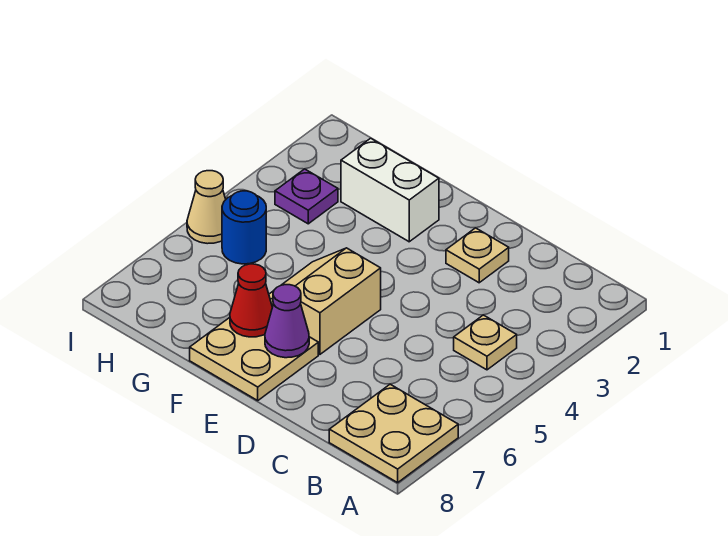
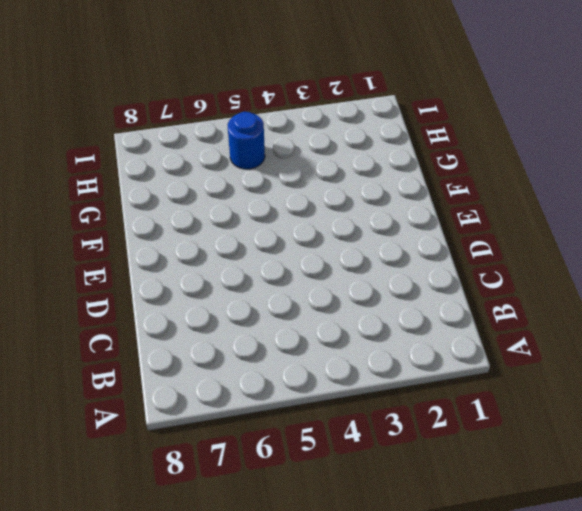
none -> tan 2x2 plate [329,384,458,483]
none -> tan 1x1 plate [454,315,517,370]

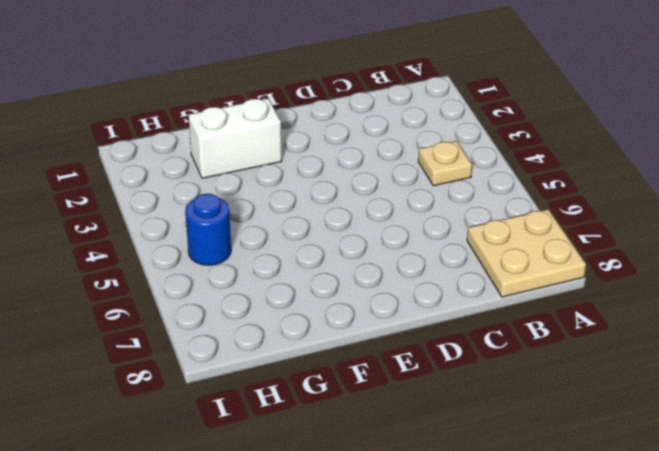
none -> tan 1x1 plate [446,228,509,283]
none -> tan 2x2 slope [269,248,381,354]

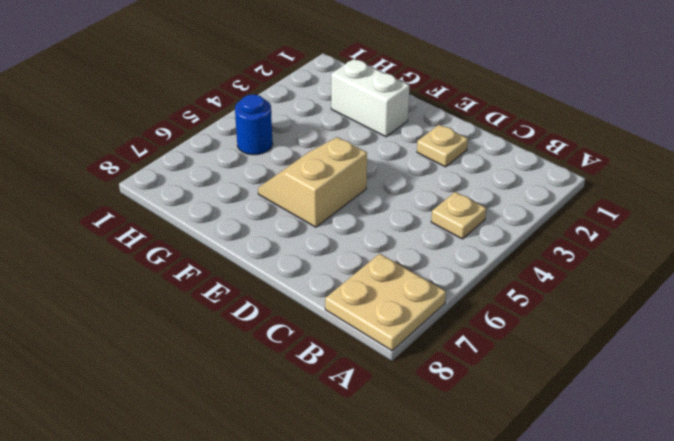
none -> tan 2x2 plate [190,318,318,400]
none -> purple 1x1 plate [275,169,338,224]

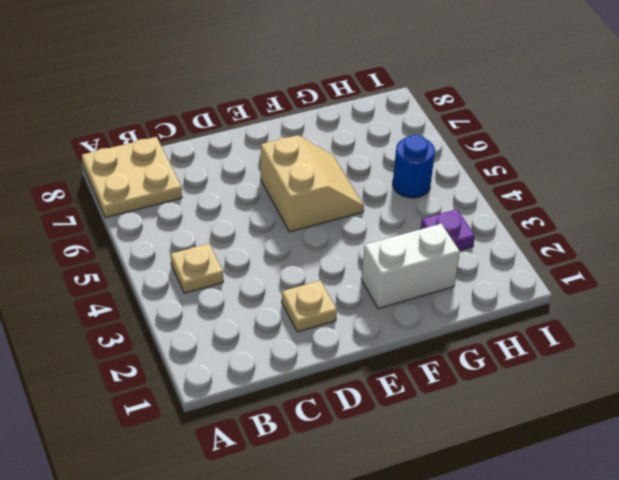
none -> tan 2x2 plate [190,318,318,400]
none -> tan 1x1 cone [187,171,226,244]

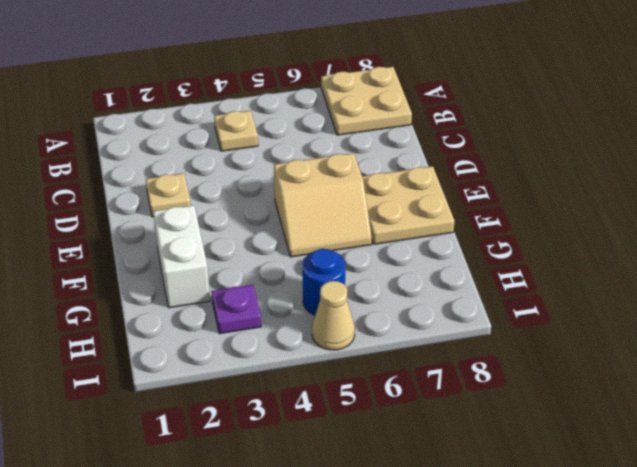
none -> purple 1x1 cone [265,285,309,358]
none -> red 1x1 cone [230,264,272,337]

